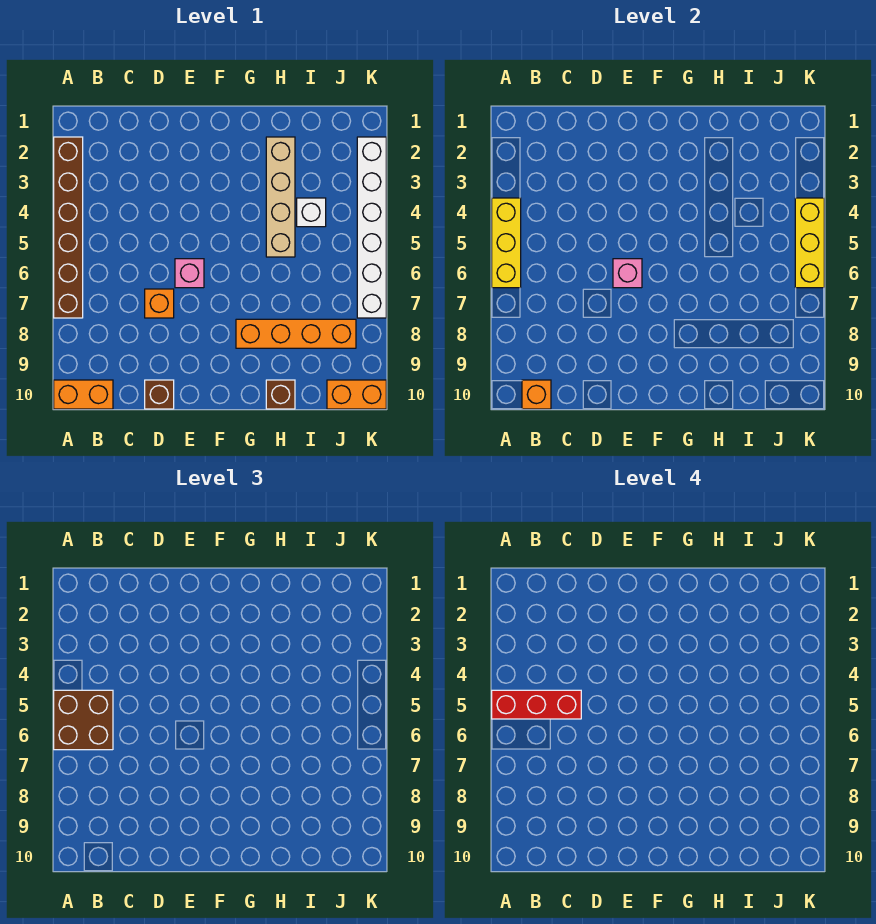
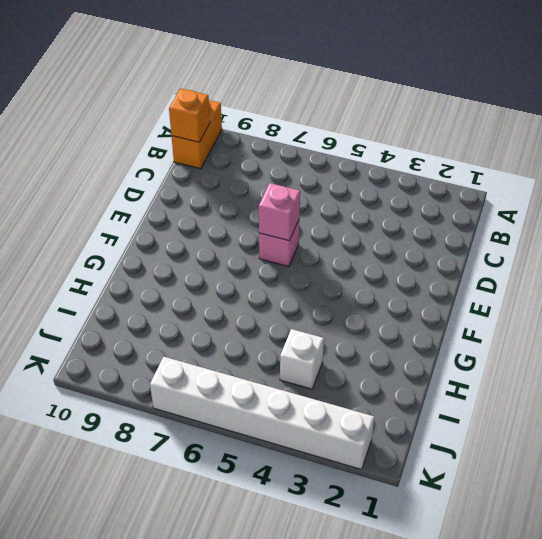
none -> brown 1x6 brick [54,137,83,318]
none -> orange 1x1 brick [145,289,174,318]
none -> brown 1x1 brick [145,380,174,409]

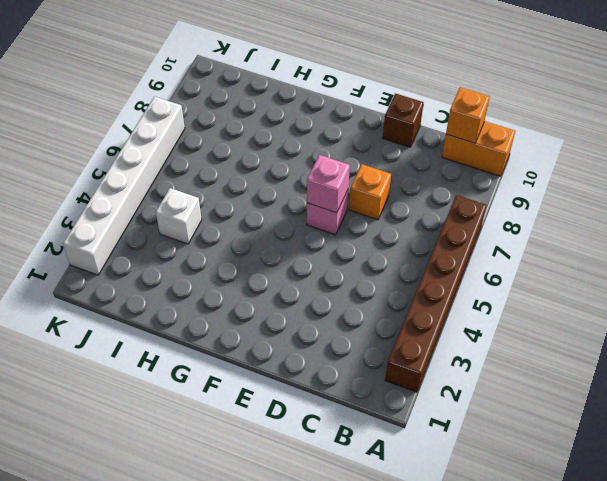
none -> orange 1x4 brick [236,319,356,348]
none -> tan 1x4 brick [266,137,295,257]
none -> brown 1x1 brick [266,380,295,409]

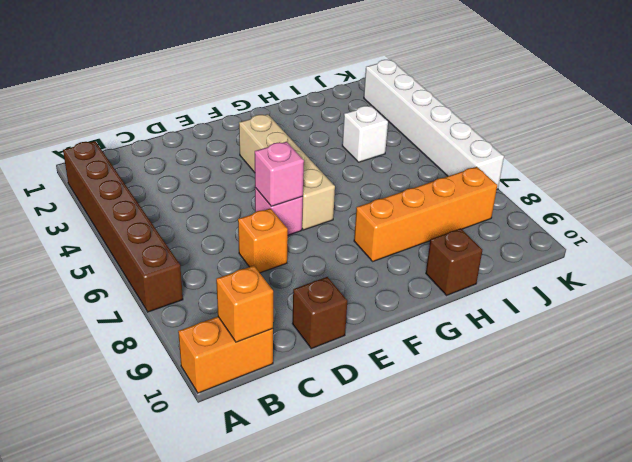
tan 1x4 brick [239,114,335,230] -> tan 1x4 brick moved to [266,137,295,257]
none -> orange 1x2 brick [327,380,386,409]
none -> yellow 1x3 brick [492,198,521,288]
none -> yellow 1x3 brick [795,198,824,288]

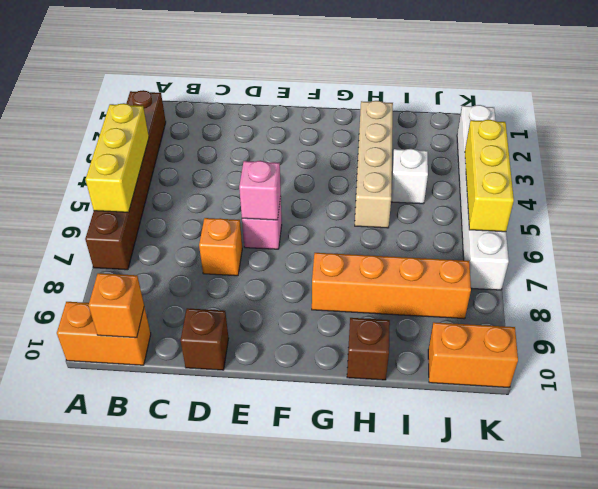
none -> brown 2x2 brick [54,690,113,750]
none -> red 1x3 brick [492,690,581,719]

